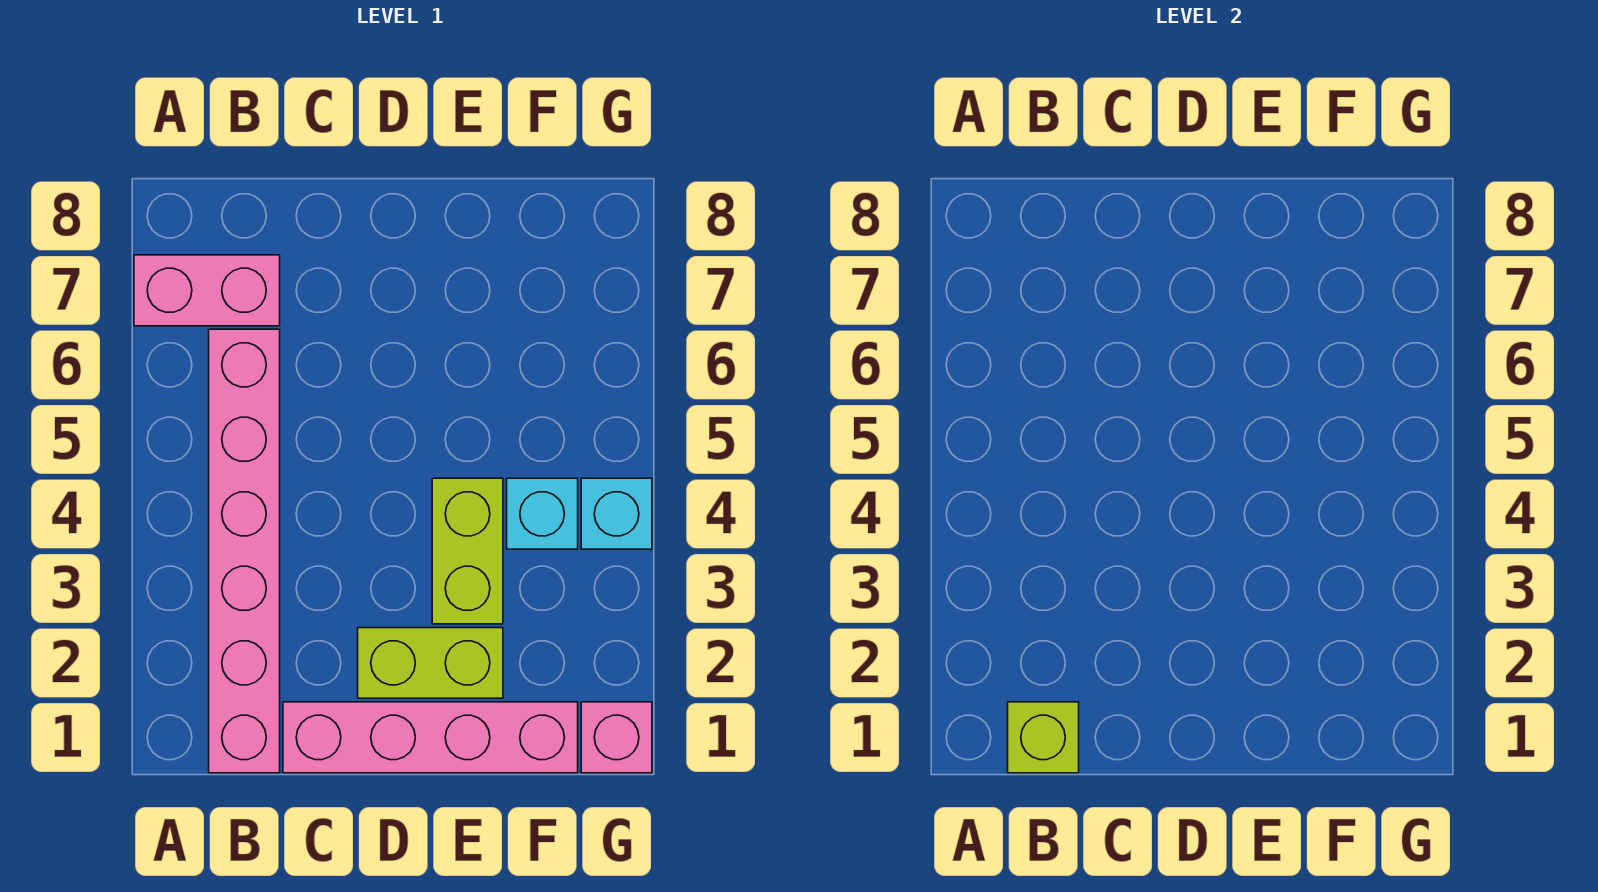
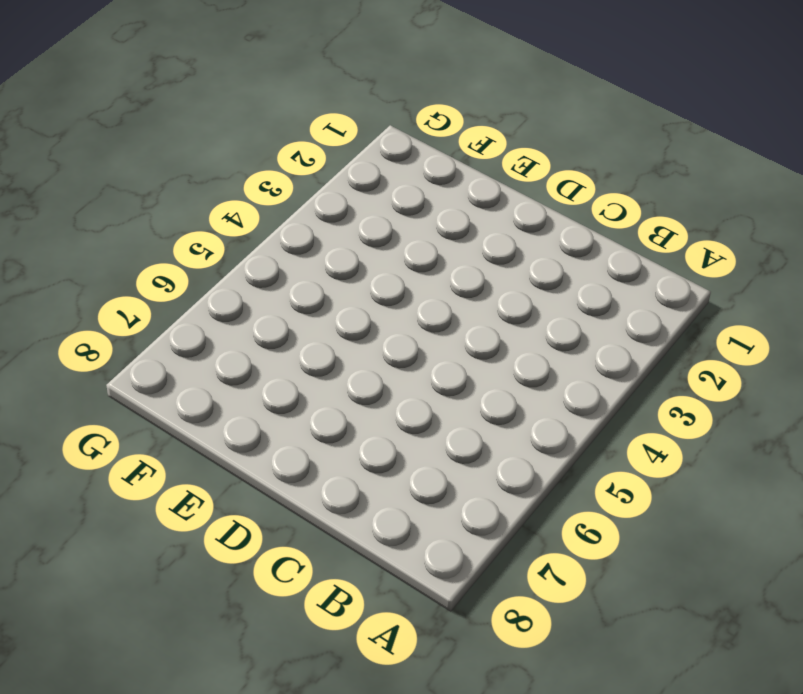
none -> pink 1x2 brick [134,255,280,326]
none -> pink 1x6 brick [209,329,280,773]

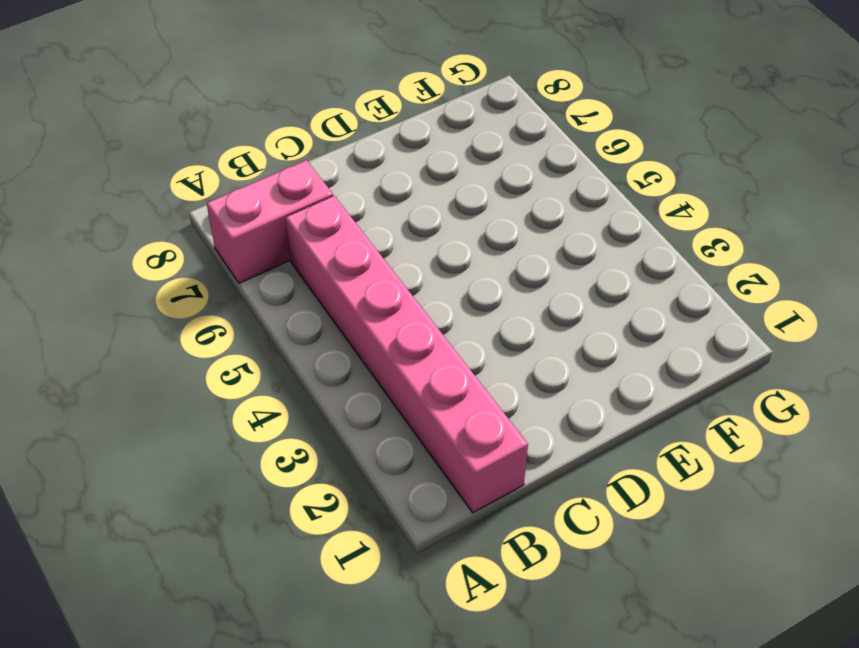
none -> pink 1x4 brick [283,702,578,773]
none -> lime 1x2 brick [358,628,503,698]

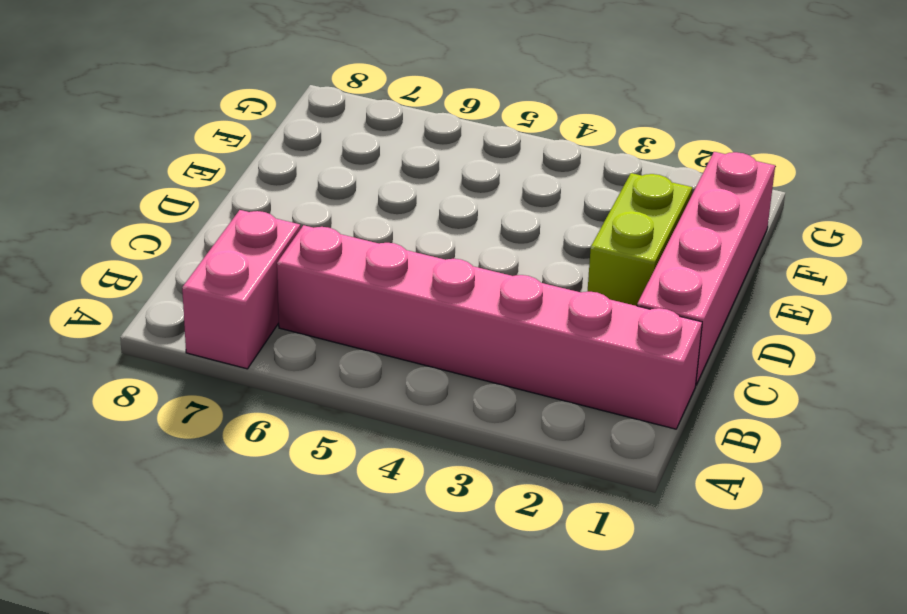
none -> lime 1x2 brick [432,478,503,624]
none -> cyan 1x1 brick [507,478,578,549]

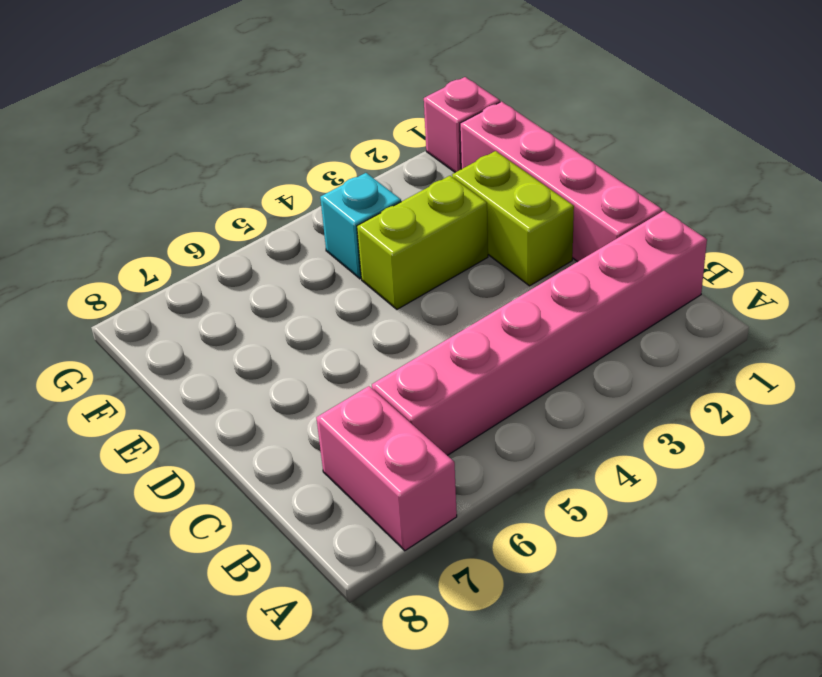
none -> cyan 1x1 brick [581,478,652,549]
none -> lime 1x1 brick [1008,702,1079,773]

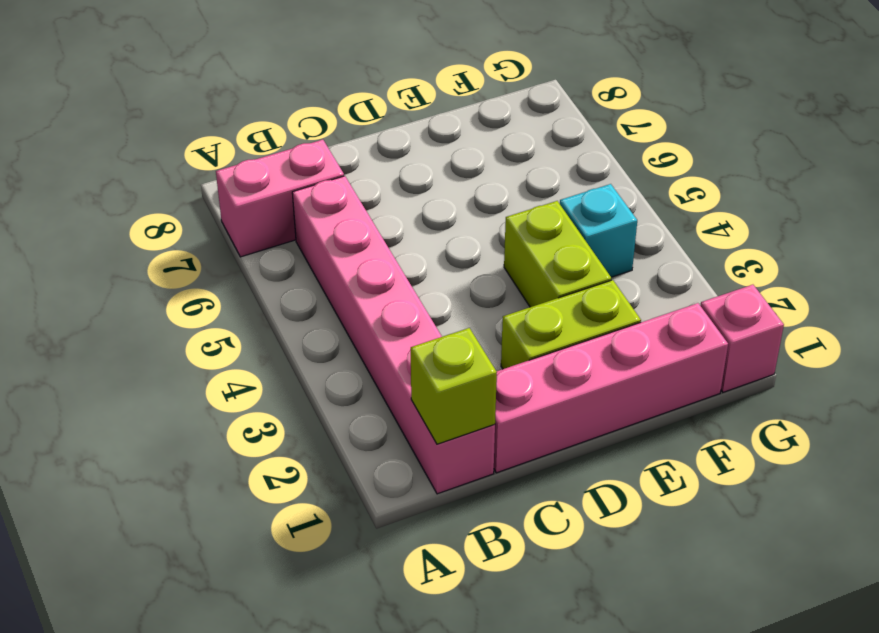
none -> cyan 1x1 brick [581,478,652,549]

